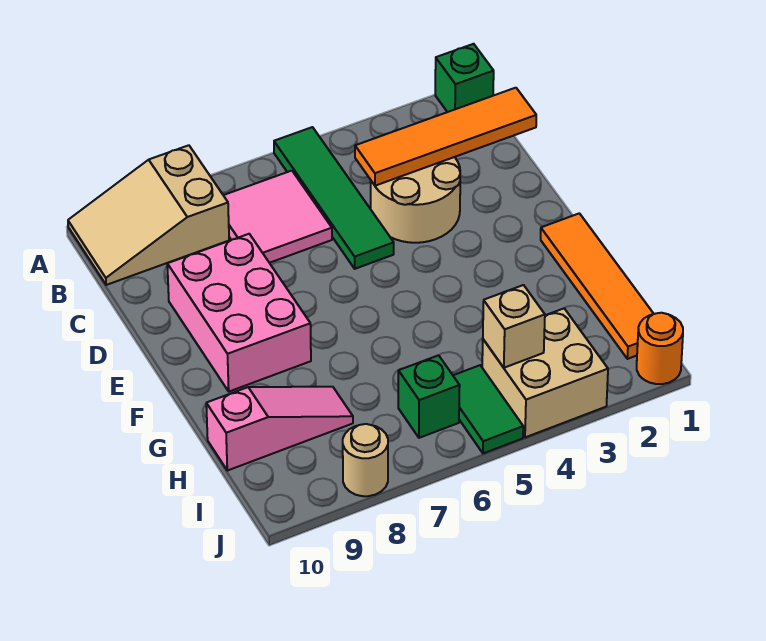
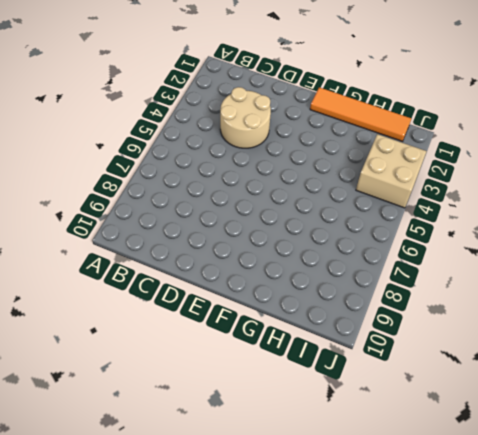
none -> green 1x1 brick [435,44,494,112]
none -> green 1x4 tile [274,127,394,269]
none -> tan 2x3 slope [68,145,229,285]

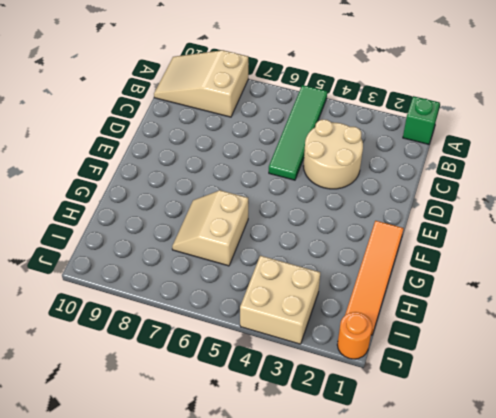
tan 2x2 slope [172,190,248,266] -> none
none -> pink 2x2 tile [223,171,332,263]
none -> pink 2x3 brick [167,234,311,392]
none -> pink 1x3 slope [206,387,353,471]

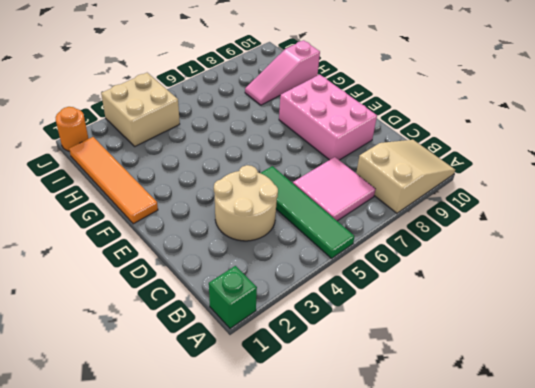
none -> green 1x2 tile [453,365,523,453]
none -> green 1x1 brick [398,355,460,438]
none -> tan 1x1 round brick [343,424,388,496]

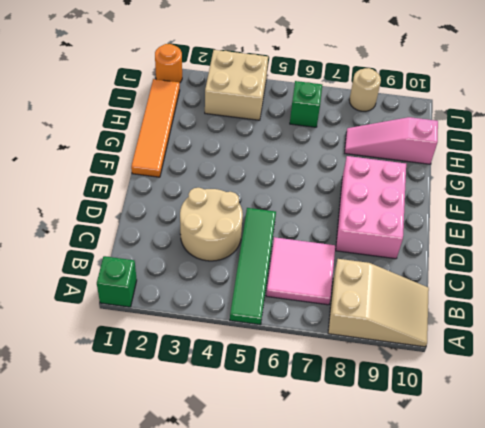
none -> green 1x2 tile [453,365,523,453]
none -> orange 1x4 tile [355,88,536,186]
none -> tan 1x1 brick [483,285,545,368]

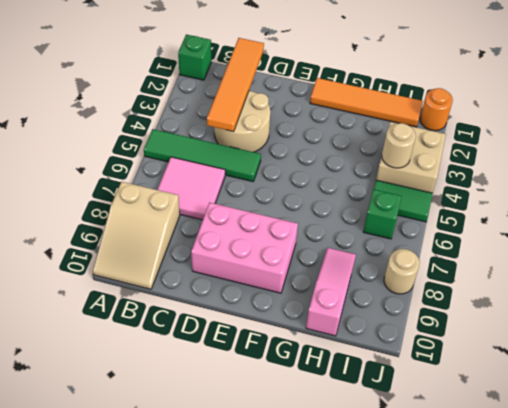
tan 1x1 round brick [382,123,416,168] -> tan 1x1 brick [483,285,545,368]

